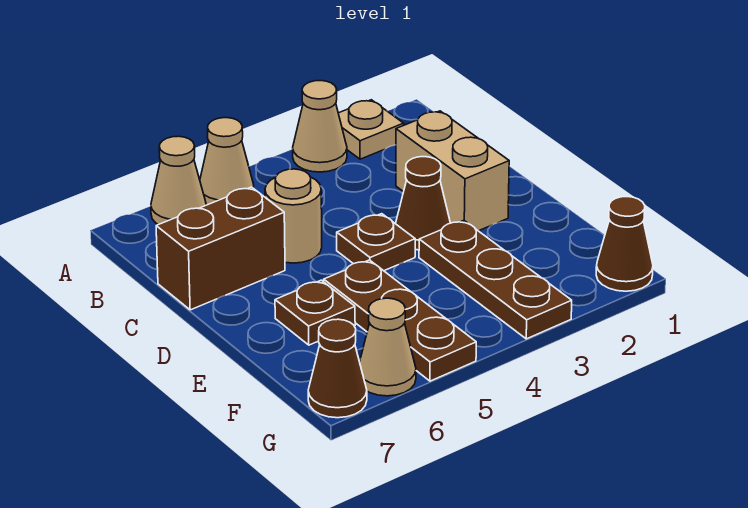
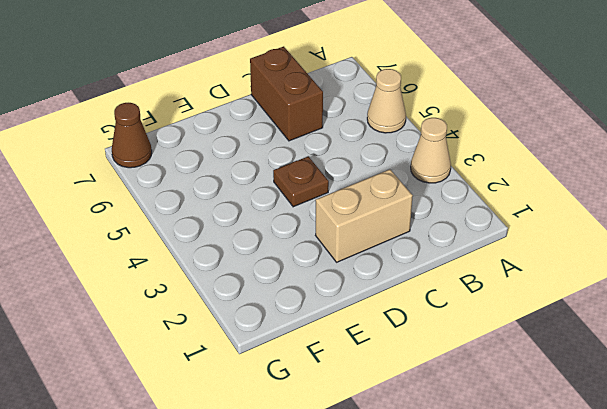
none -> tan 1x1 plate [338,100,404,159]
none -> tan 1x1 cone [151,136,206,225]
none -> tan 1x1 round brick [265,169,322,263]

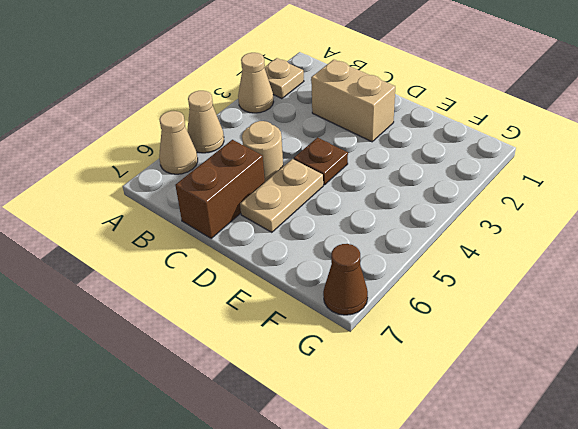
tan 1x2 plate [240,159,323,232] -> none
none -> brown 1x1 cone [396,157,450,250]
none -> brown 1x3 plate [419,220,572,339]
none -> brown 1x3 plate [324,260,476,381]

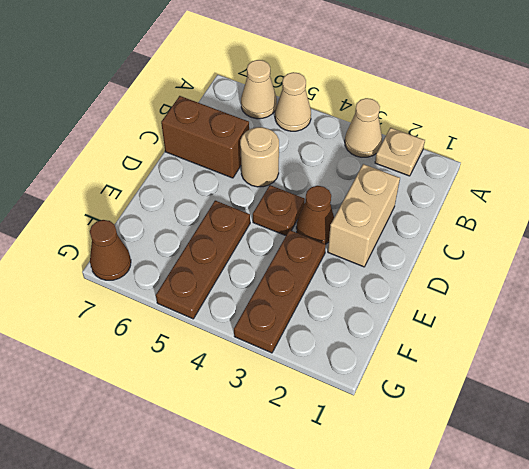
none -> brown 1x1 plate [275,280,355,345]
none -> brown 1x1 cone [596,197,653,291]
none -> tan 1x1 cone [360,298,416,396]

